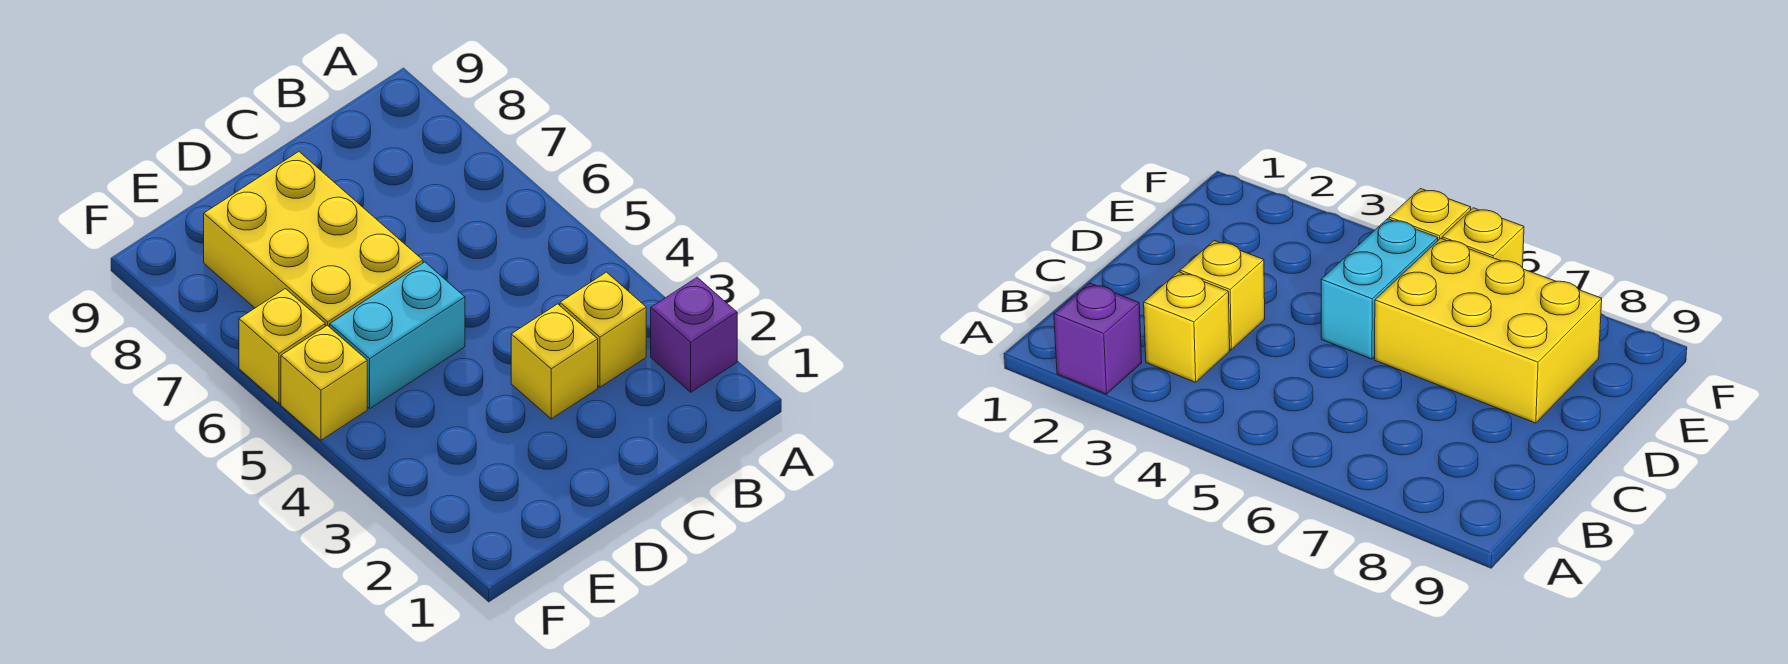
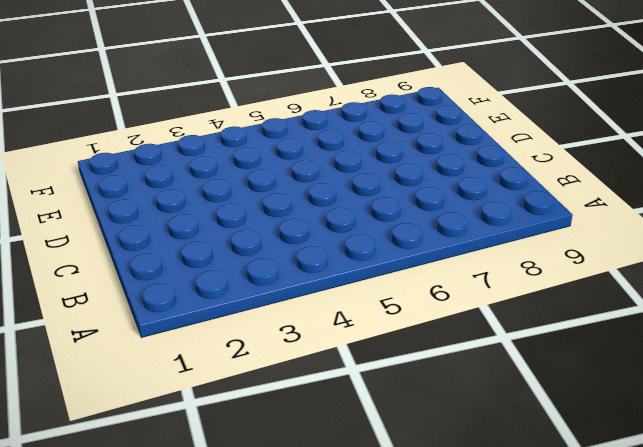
none -> purple 1x1 brick [651,277,737,392]
none -> yellow 1x1 brick [560,272,646,387]

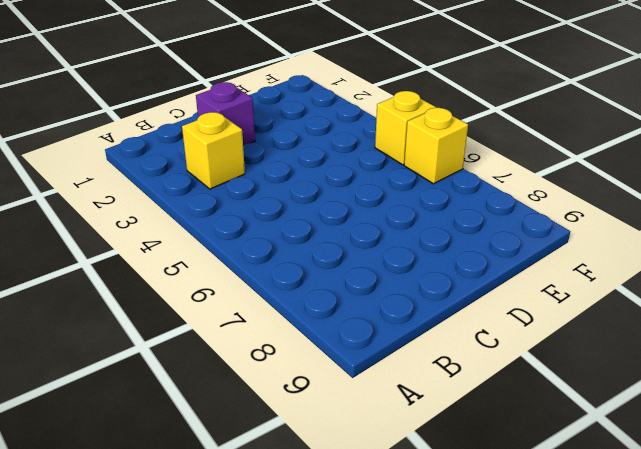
purple 1x1 brick [196,82,255,145] -> purple 1x1 brick moved to [651,277,737,392]
none -> yellow 1x1 brick [511,304,598,419]
none -> cyan 1x2 brick [330,262,465,408]

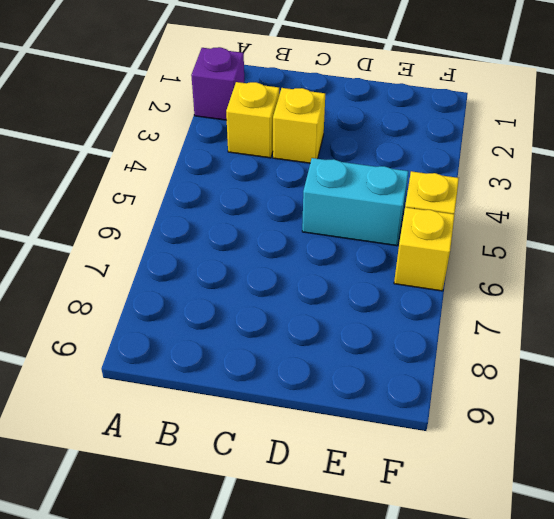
none -> yellow 2x3 brick [204,152,423,327]

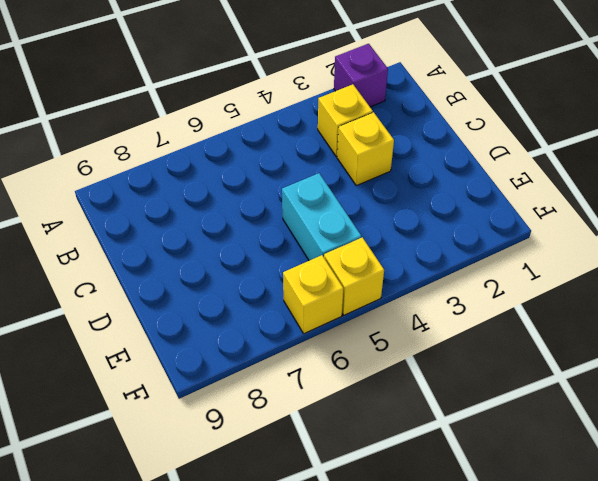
none -> yellow 2x3 brick [204,152,423,327]

